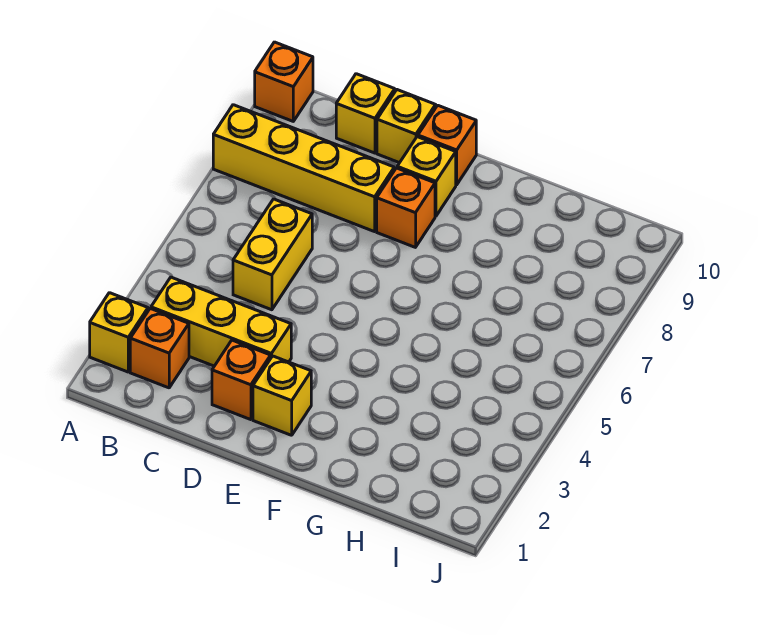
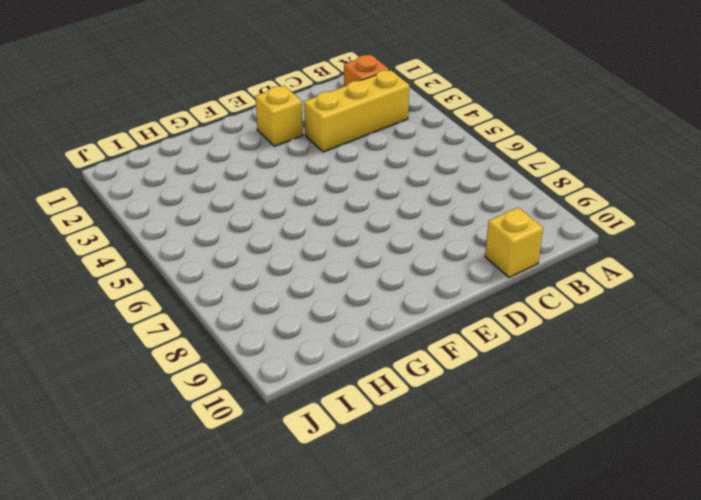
none -> yellow 1x1 brick [90,293,148,372]
none -> yellow 1x4 brick [213,105,394,232]
none -> orange 1x1 brick [255,42,313,121]

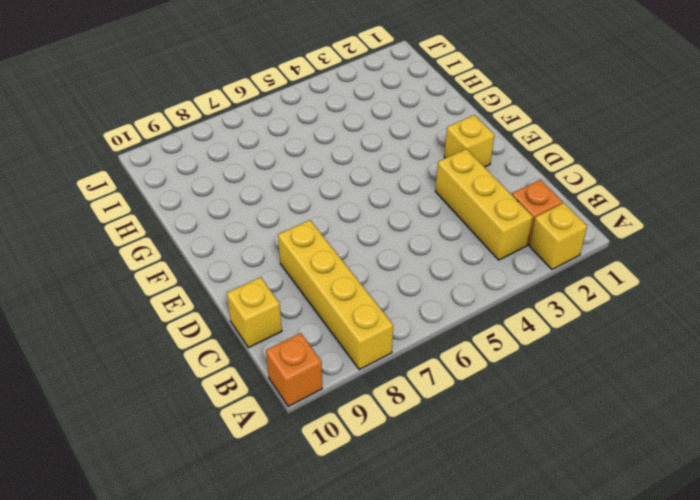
none -> yellow 1x2 brick [233,199,312,310]
none -> orange 1x1 brick [212,340,271,420]
none -> yellow 1x1 brick [377,90,436,163]

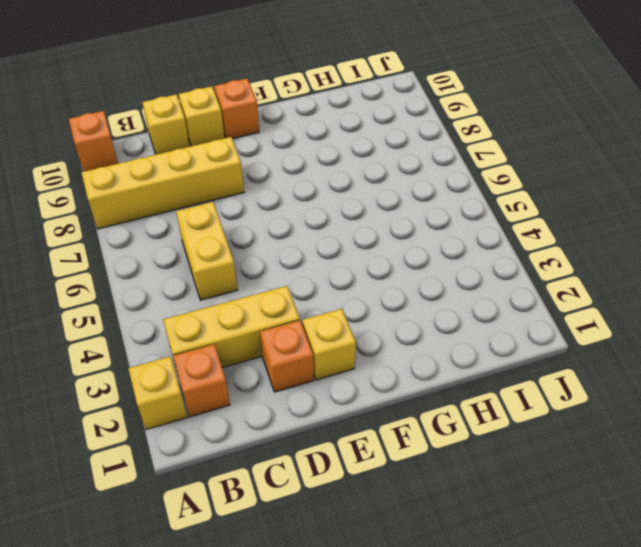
none -> orange 1x1 brick [377,168,435,247]
none -> yellow 1x1 brick [397,137,456,216]

